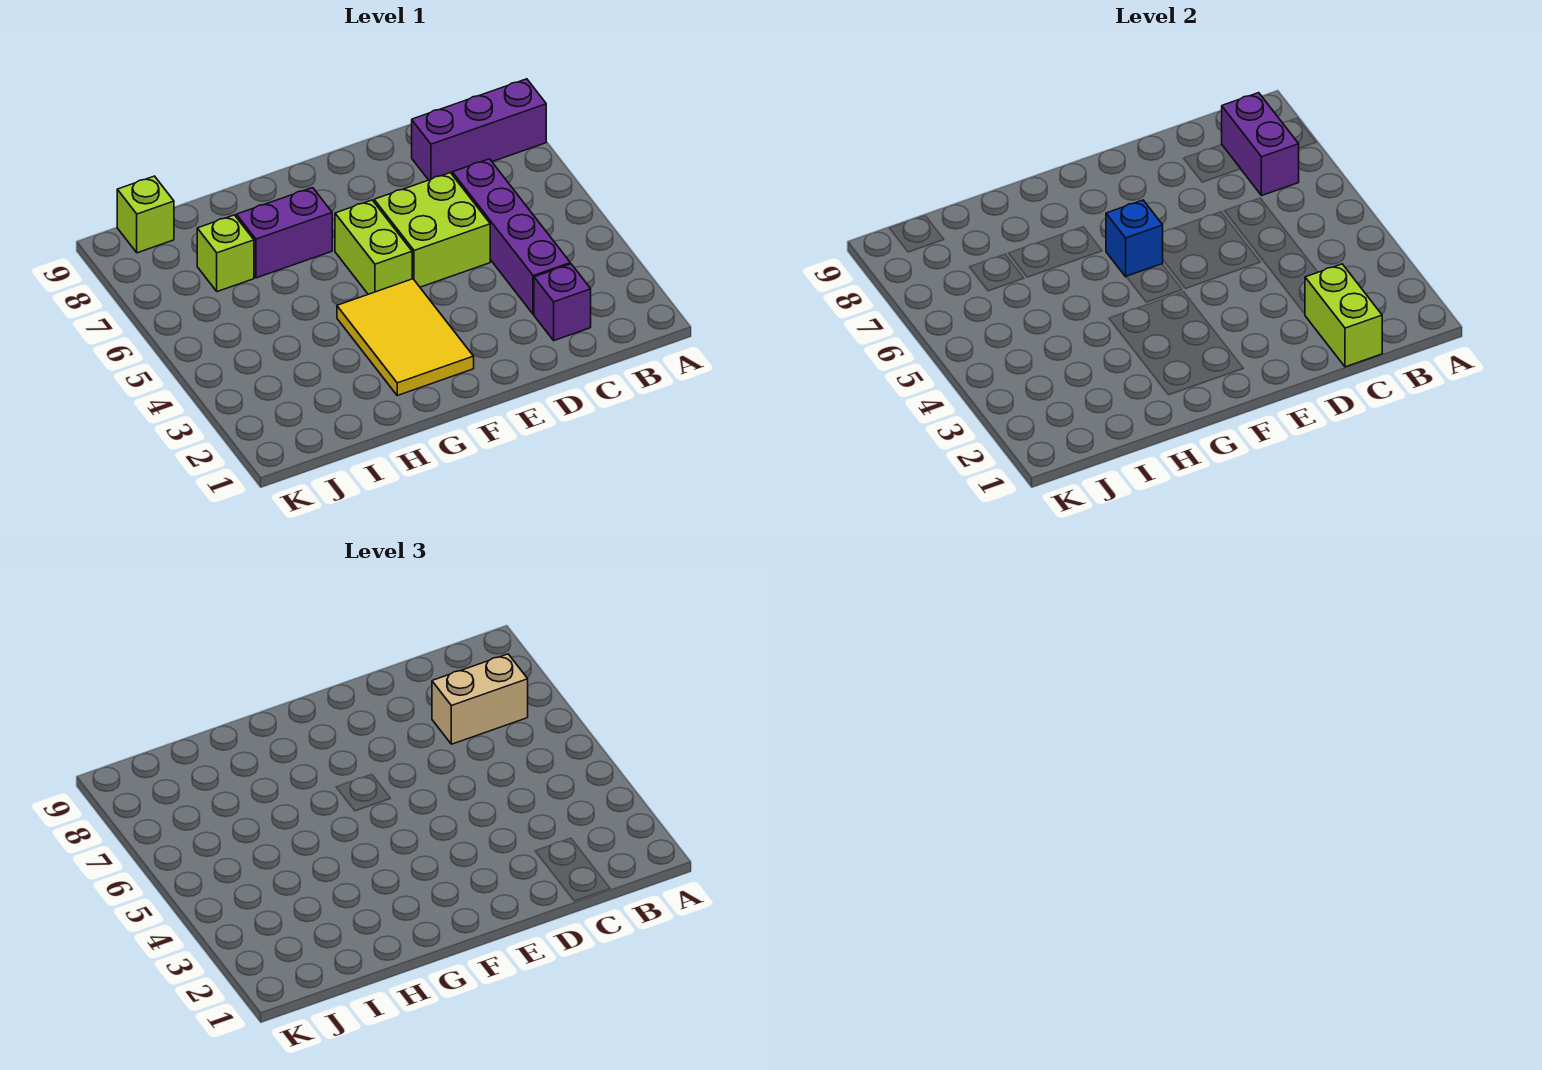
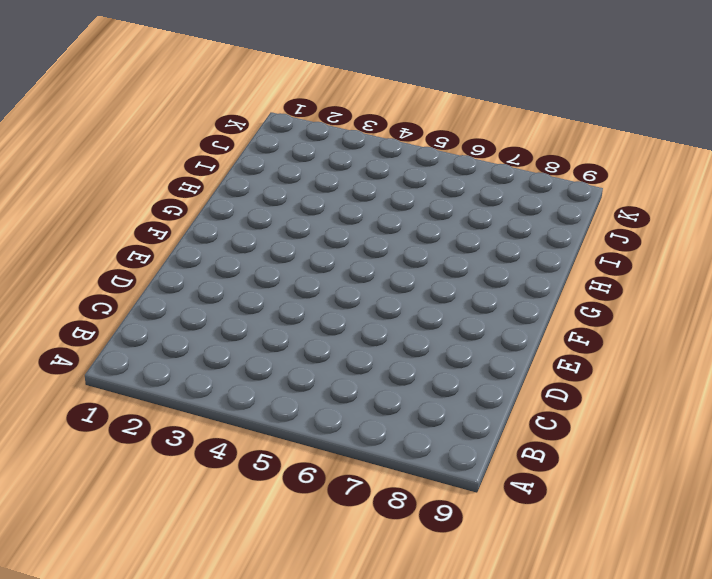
none -> purple 1x3 brick [412,79,546,180]
none -> purple 1x1 brick [534,264,591,340]
none -> purple 1x4 brick [452,159,570,314]

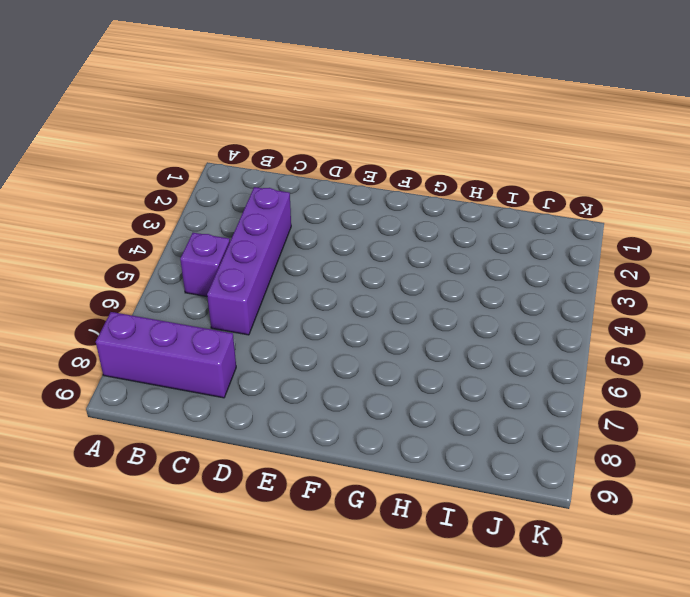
purple 1x1 brick [180,233,230,296] -> purple 1x1 brick moved to [534,264,591,340]
none -> lime 2x2 brick [374,173,490,287]
none -> yellow 2x3 tile [337,279,474,395]
none -> lime 1x2 brick [335,200,412,294]

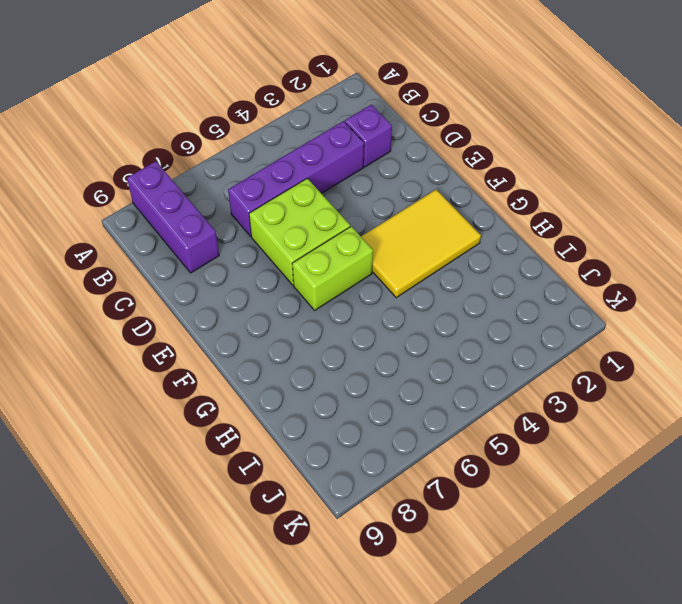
none -> purple 1x2 brick [236,188,332,278]
none -> lime 1x1 brick [197,215,254,292]
none -> lime 1x1 brick [117,176,174,253]

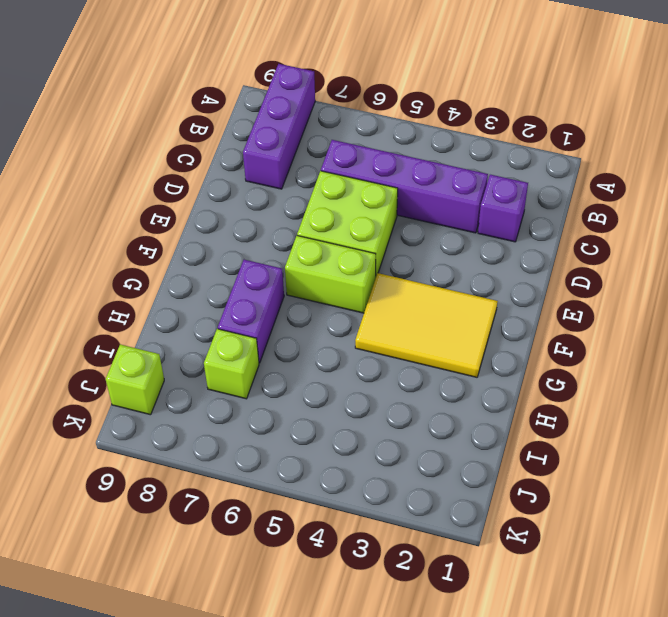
none -> purple 1x2 brick [1222,93,1299,196]
none -> lime 1x2 brick [1305,264,1382,367]
none -> blue 1x1 brick [1106,200,1163,277]

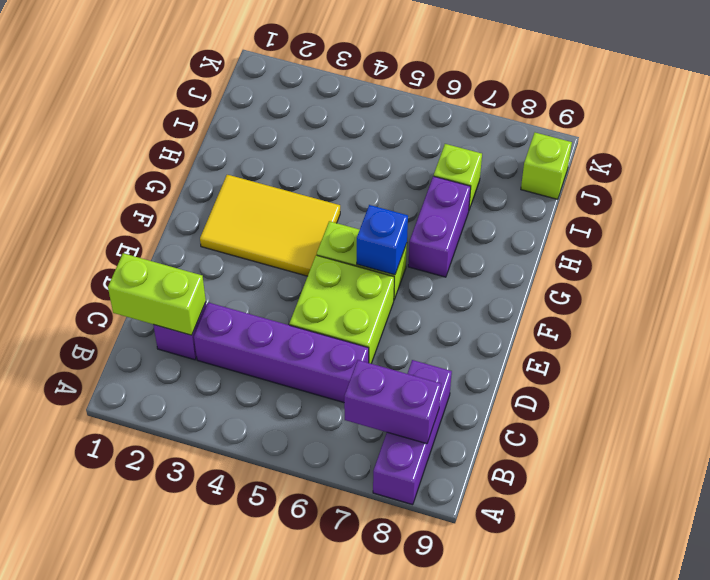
none -> tan 1x2 brick [432,654,528,744]

